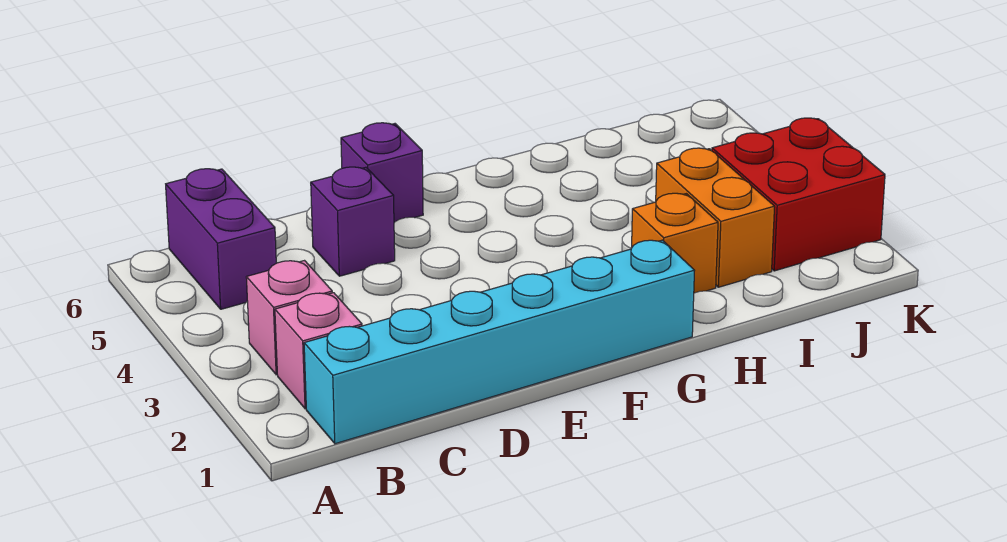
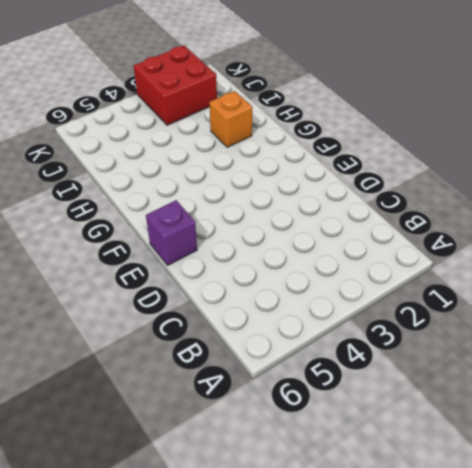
none -> cyan 1x6 brick [304,240,695,444]
none -> pink 1x1 brick [275,293,362,409]

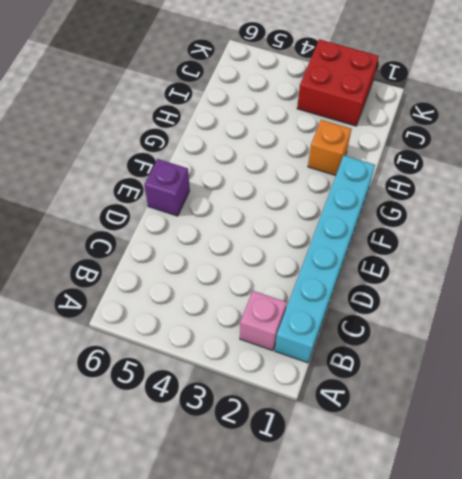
none -> pink 1x1 brick [246,261,332,375]
none -> purple 1x2 brick [166,169,276,309]

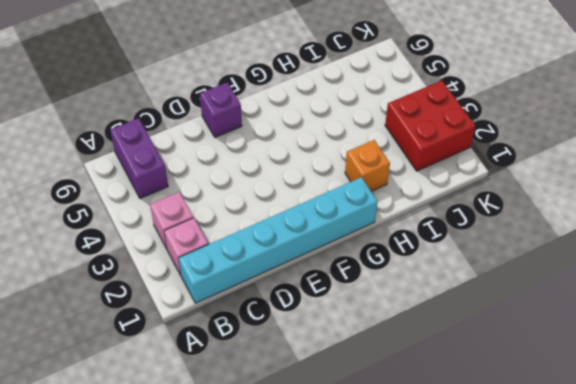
none -> purple 1x1 brick [311,167,395,276]
none -> orange 1x2 brick [656,148,775,287]

